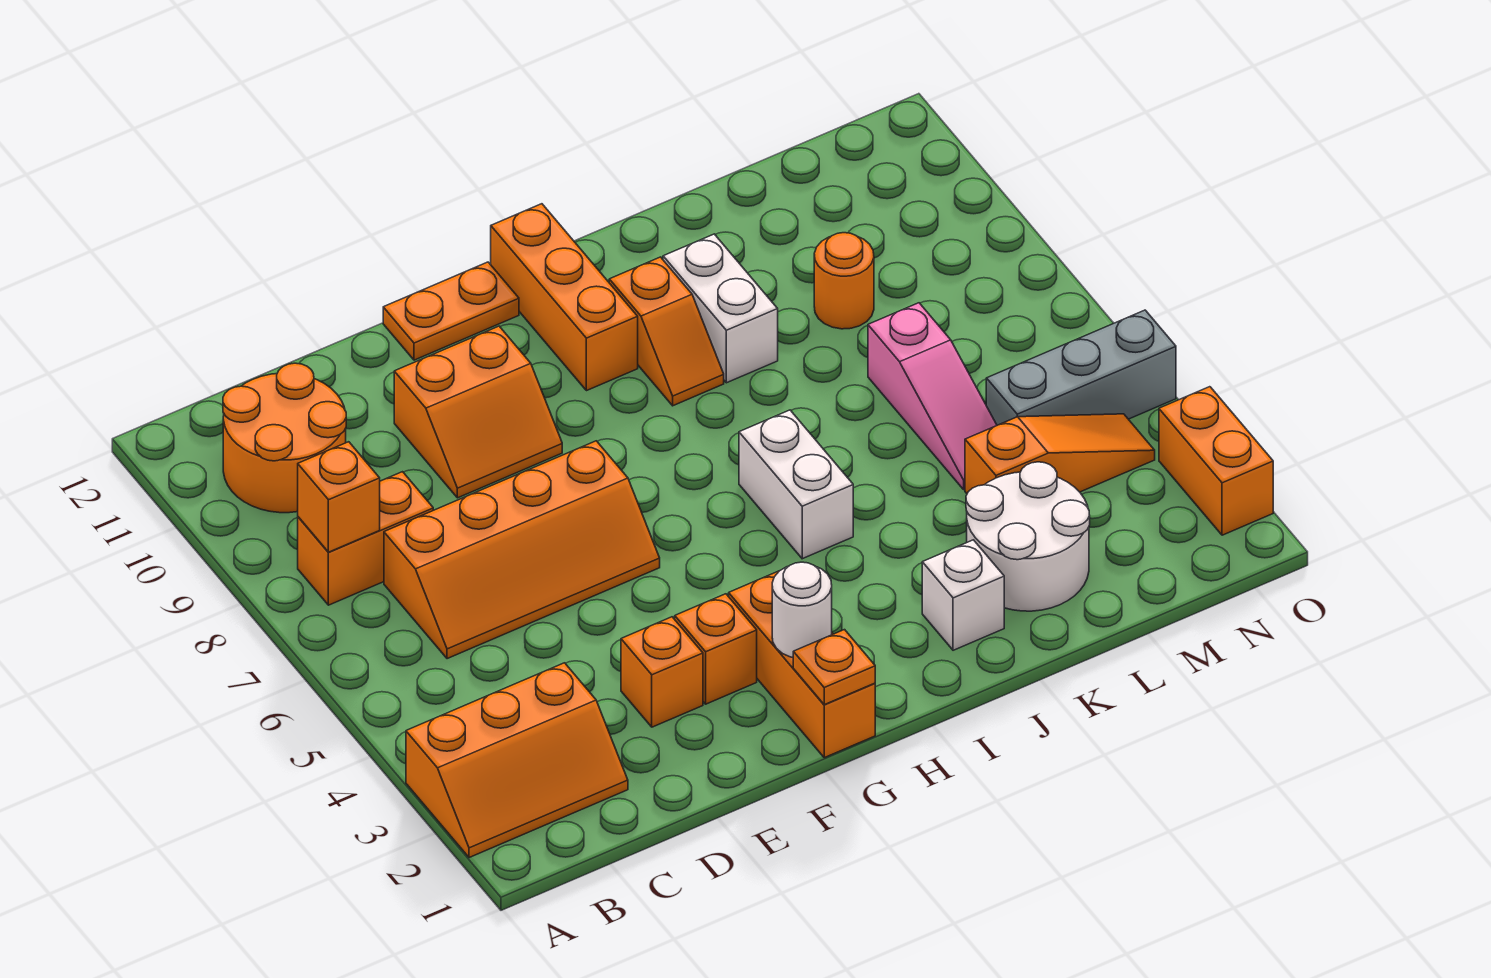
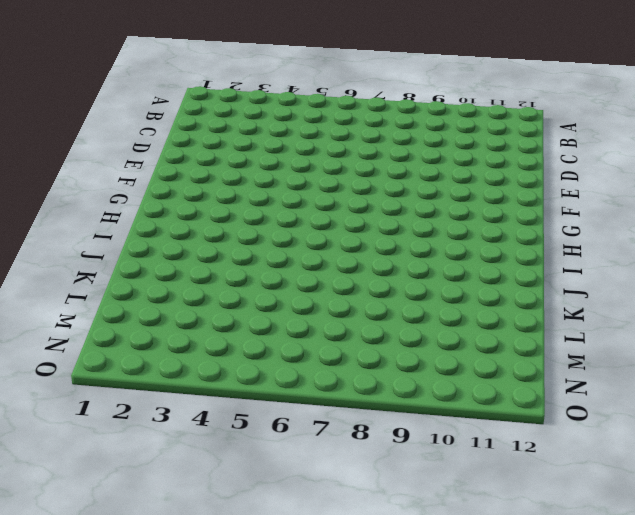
none -> orange 2x3 slope [406,663,628,858]
none -> orange 1x2 brick [298,472,433,605]
none -> orange 2x2 round brick [223,363,346,513]

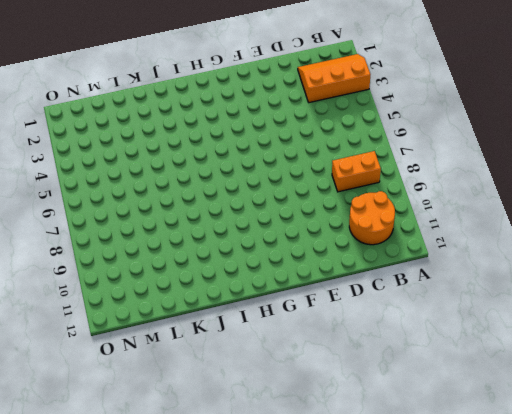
none -> orange 2x4 slope [384,441,660,659]
none -> orange 1x1 brick [621,617,703,727]
none -> orange 2x2 slope [394,326,562,498]

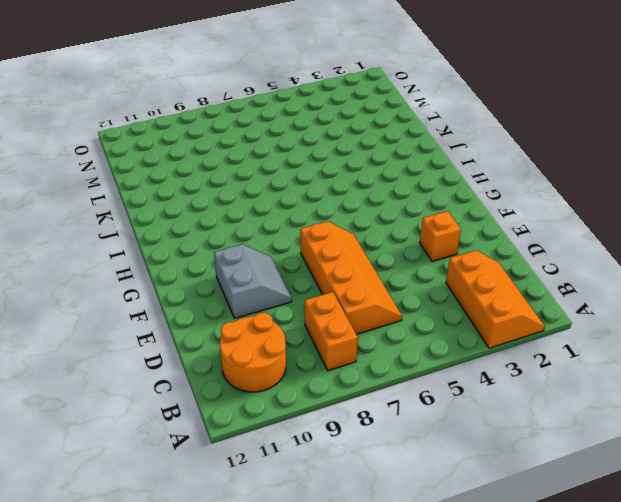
grey 2x2 slope [214,244,292,318] -> orange 2x2 slope [394,326,562,498]
none -> orange 1x1 brick [675,594,757,704]
none -> orange 1x2 plate [383,262,519,360]
none -> orange 1x3 brick [729,571,875,758]

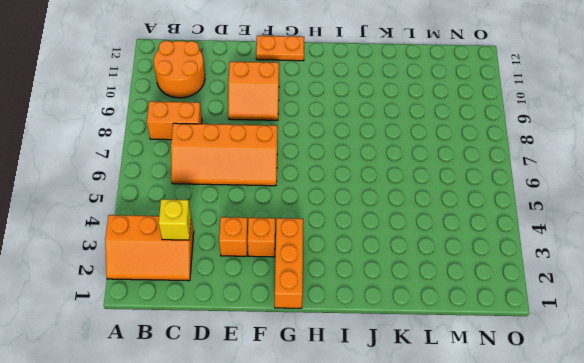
yellow 1x1 brick [159,199,191,240] -> none
none -> orange 1x3 brick [491,204,638,391]
none -> white 1x2 brick [739,410,853,559]
none -> orange 1x2 slope [609,257,724,406]

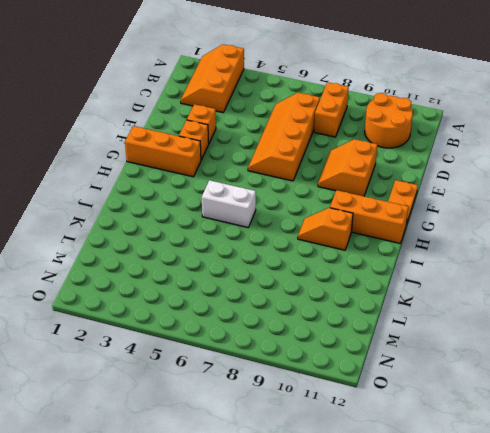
none -> white 1x1 brick [922,540,1004,650]
none -> white 1x2 brick [663,234,778,383]
none -> white 2x2 round brick [966,462,1090,611]

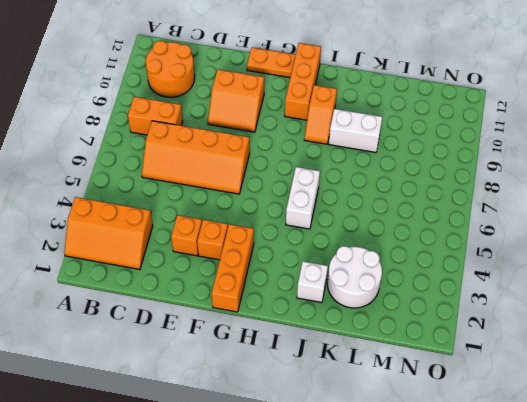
white 1x2 brick [329,109,382,152] -> white 1x2 brick turned to [663,234,778,383]
none -> orange 1x3 slope [965,414,1155,493]
none -> pink 1x3 slope [868,303,997,489]
none -> orange 1x1 round brick [814,233,874,329]

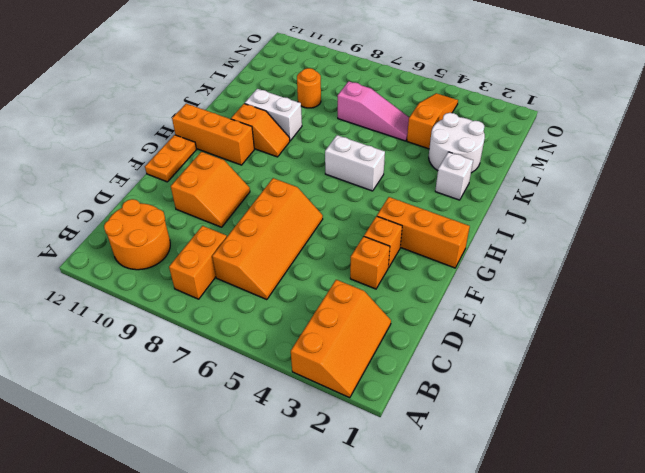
none -> grey 1x3 brick [986,310,1176,425]
none -> orange 1x2 brick [1159,387,1273,535]
none -> orange 1x1 brick [298,442,380,552]

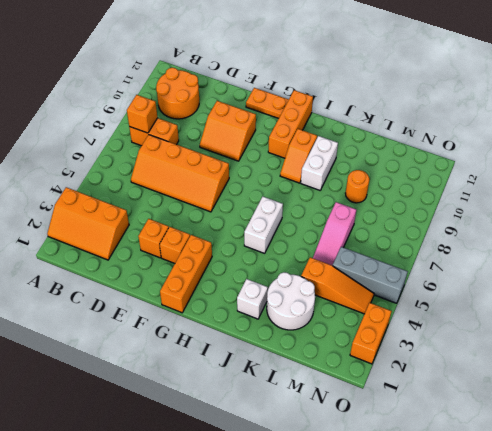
none -> orange 1x1 plate [793,630,875,705]
none -> white 1x1 round brick [772,562,832,657]

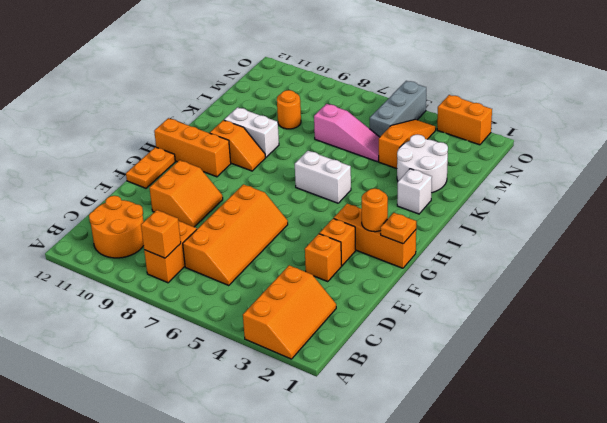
orange 1x1 round brick [362,188,388,232] -> white 1x1 round brick [772,562,832,657]

